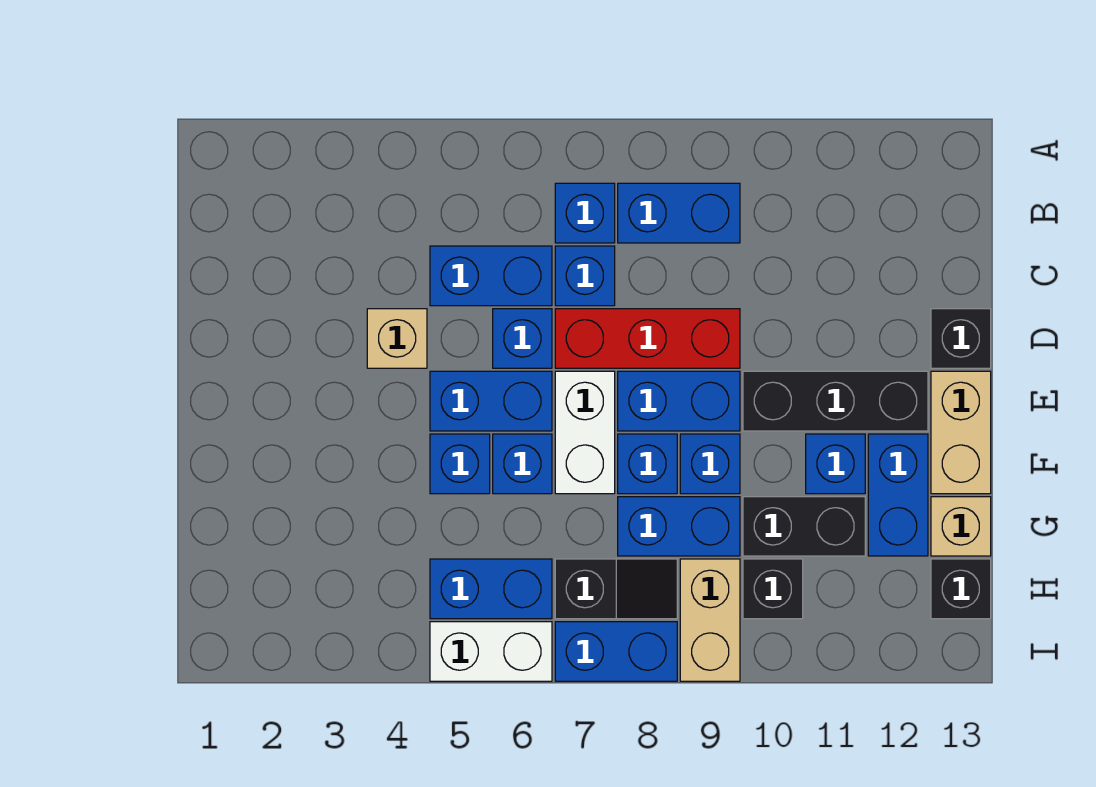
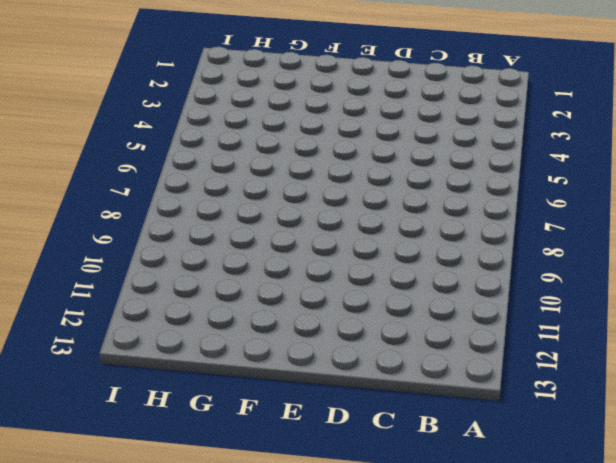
none -> blue 1x1 brick [555,183,615,243]
none -> blue 1x2 brick [618,183,740,243]
none -> blue 1x2 brick [430,246,552,306]

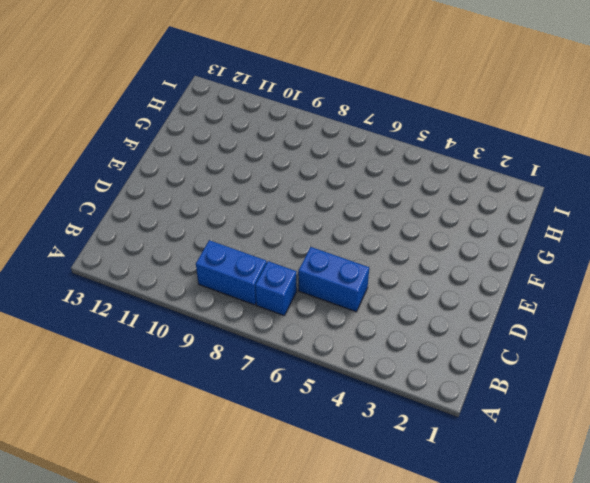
none -> blue 1x1 brick [555,246,615,306]
none -> tan 1x1 brick [367,309,427,368]
none -> blue 1x1 brick [493,309,552,368]

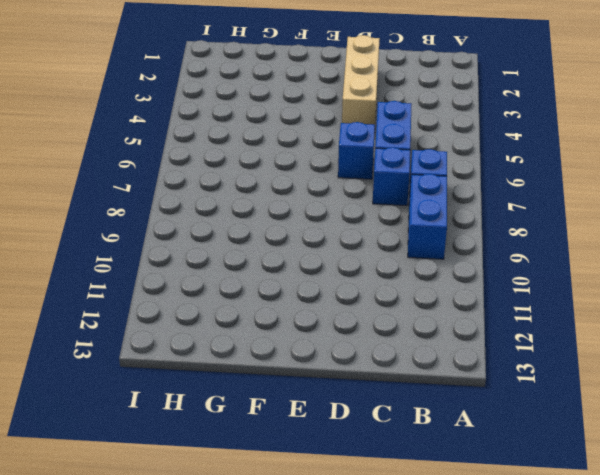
tan 1x3 brick [342,35,380,125] -> tan 1x1 brick [367,309,427,368]
none -> red 1x3 brick [555,309,740,368]
none -> black 1x1 brick [931,309,991,368]
none -> blue 1x2 brick [430,371,552,431]

